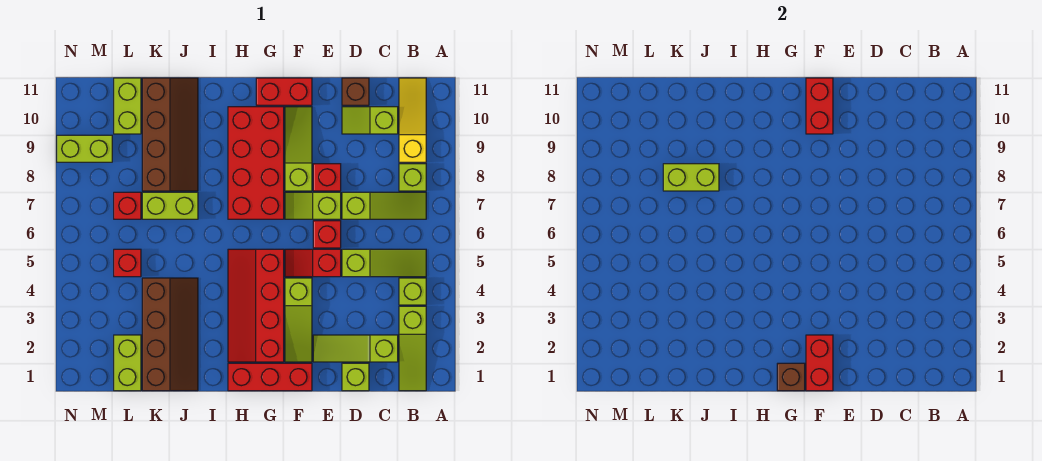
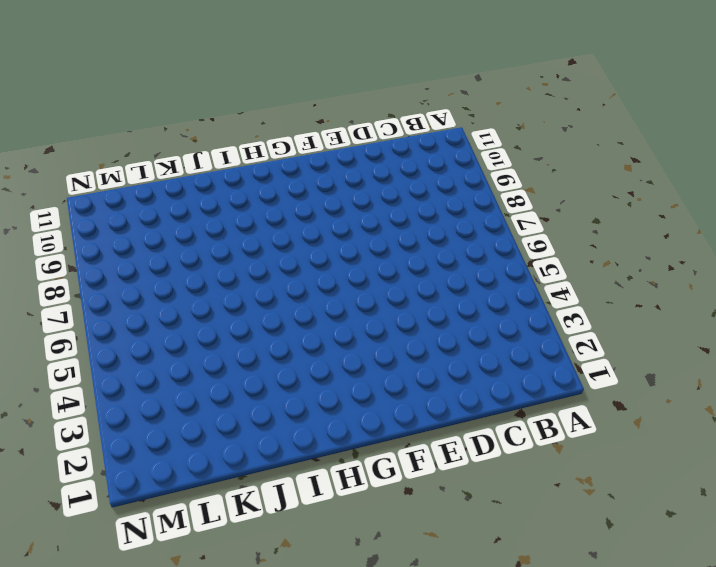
none -> lime 1x3 slope [399,306,426,391]
none -> lime 1x1 brick [399,278,426,305]
none -> lime 1x3 slope [342,249,426,277]
none -> lime 1x3 slope [342,192,426,219]

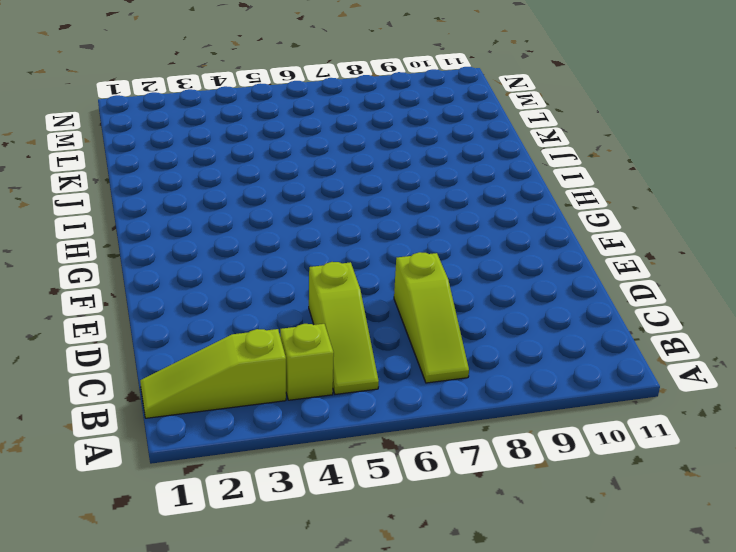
none -> lime 1x1 brick [399,164,426,191]
none -> yellow 1x3 slope [399,78,426,162]
none -> lime 1x3 slope [313,335,398,362]
none -> lime 1x2 slope [342,107,398,134]

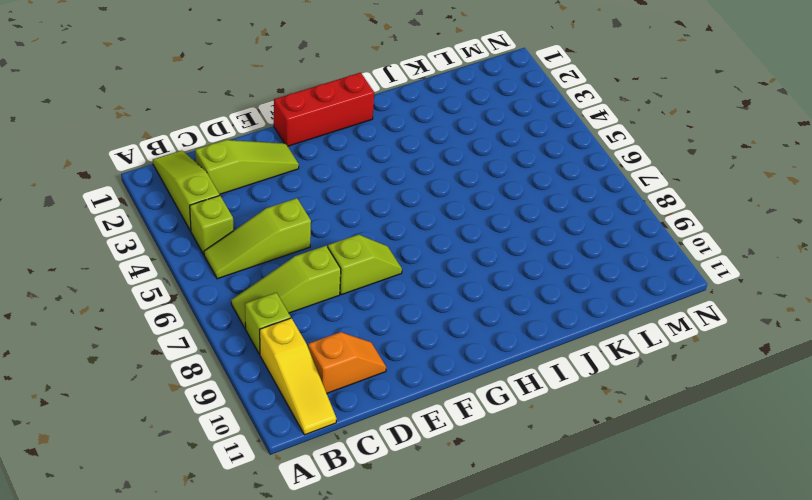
orange 1x2 slope [308,332,386,393] -> lime 1x2 slope [342,107,398,134]
none -> lime 1x1 brick [342,363,369,391]
none -> brown 1x1 brick [342,78,369,105]
none -> red 1x2 slope [285,249,341,277]
none -> red 1x1 brick [313,221,341,248]

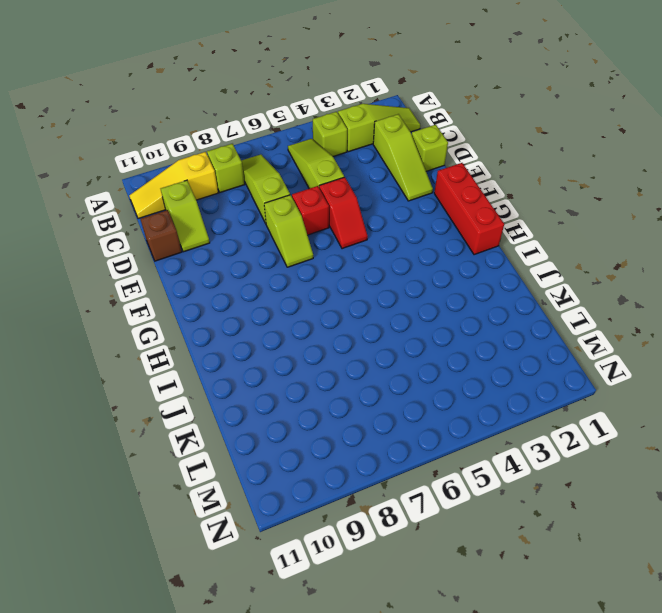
none -> red 1x1 brick [313,164,341,191]
none -> lime 1x3 slope [285,278,312,362]
none -> lime 1x3 slope [285,107,312,191]
none -> red 1x2 brick [256,78,312,105]

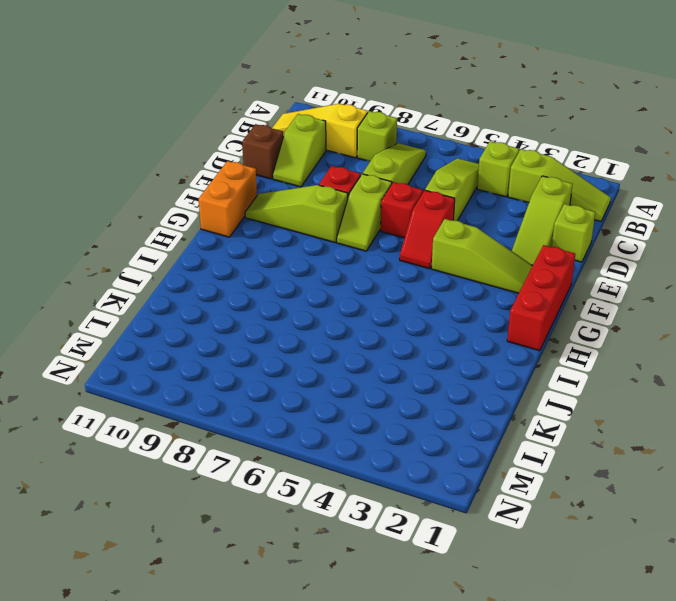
orange 1x2 brick [199,161,257,237] -> red 1x2 brick [256,78,312,105]
none -> red 2x4 slope [228,249,284,362]
none -> red 2x4 brick [228,107,284,219]
none -> brown 2x4 slope [142,278,198,391]
none -> lime 1x2 brick [142,192,198,219]

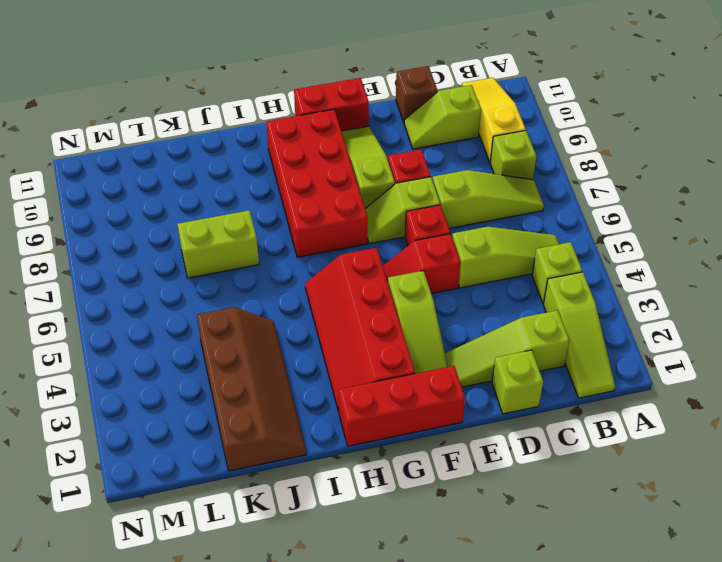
none -> brown 2x4 slope [142,78,198,191]
none -> lime 1x2 brick [114,335,141,391]
none -> red 1x1 brick [114,249,141,277]
none -> red 1x1 brick [114,192,141,219]

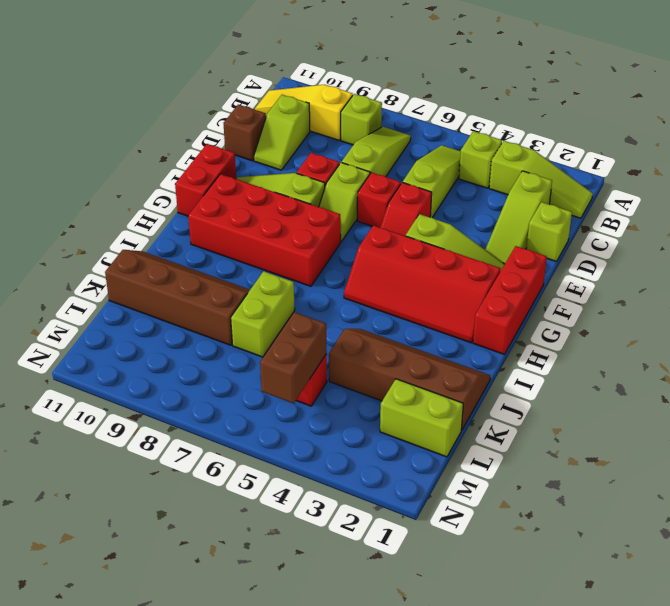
brown 1x2 brick [260,312,327,403] -> none
none -> red 1x1 brick [114,192,141,219]
none -> lime 1x2 brick [114,78,141,134]
none -> lime 1x2 brick [57,135,112,162]
none -> red 1x2 brick [806,335,833,391]

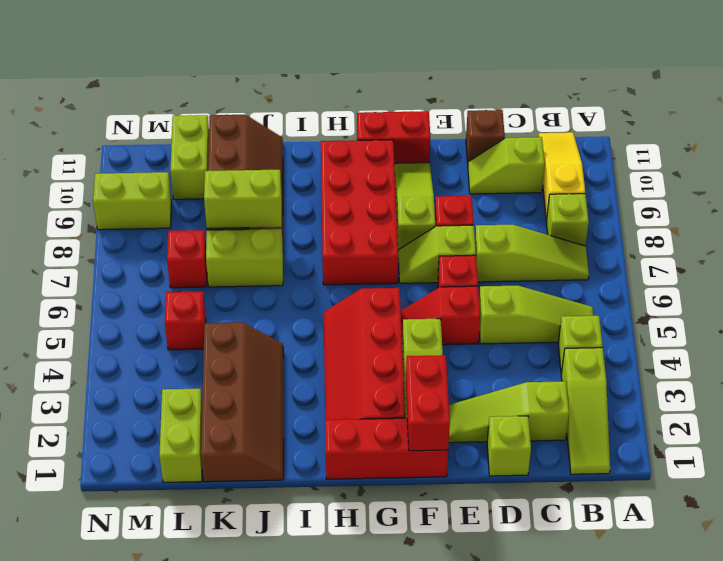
none -> red 1x2 brick [806,78,833,134]
none -> brown 1x1 brick [777,363,805,391]

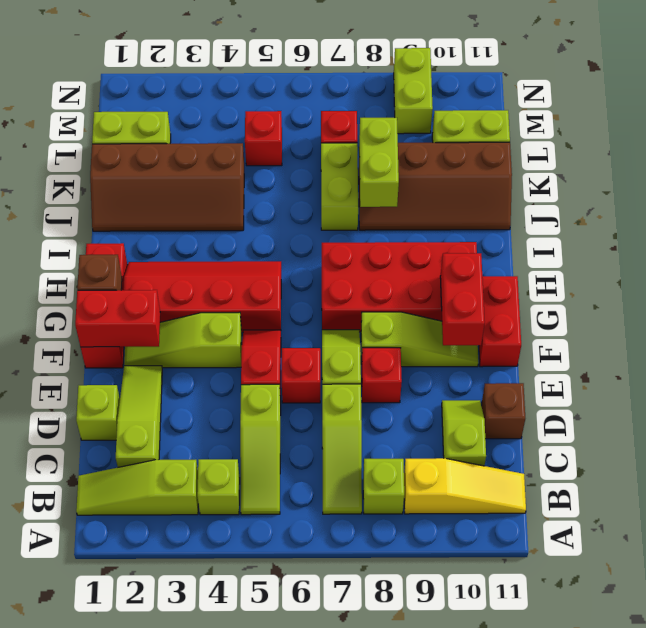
red 1x2 brick [440,253,485,345] -> red 1x2 brick turned to [806,78,833,134]

